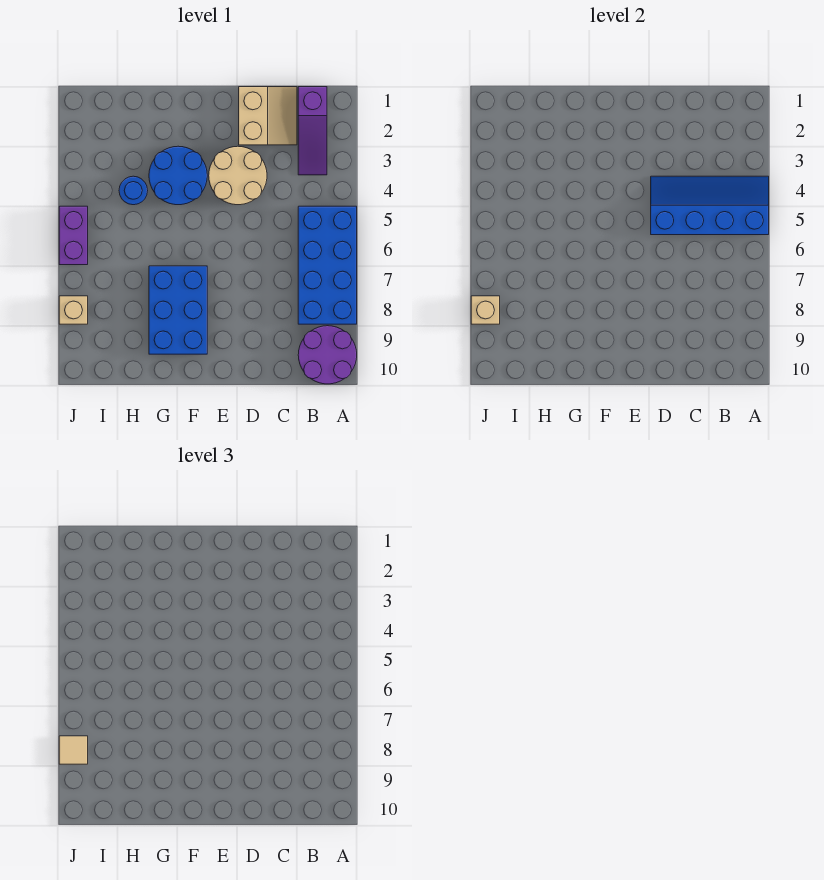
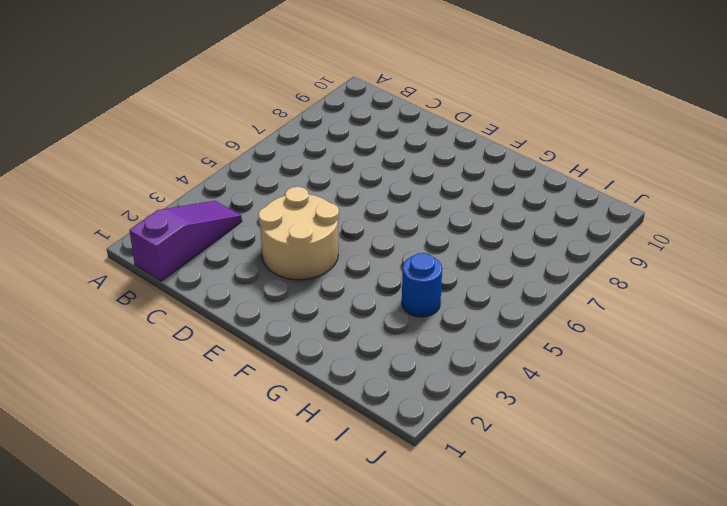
none -> blue 2x4 brick [298,206,357,324]
none -> purple 2x2 round brick [298,326,357,384]
none -> tan 2x2 slope [239,87,297,145]

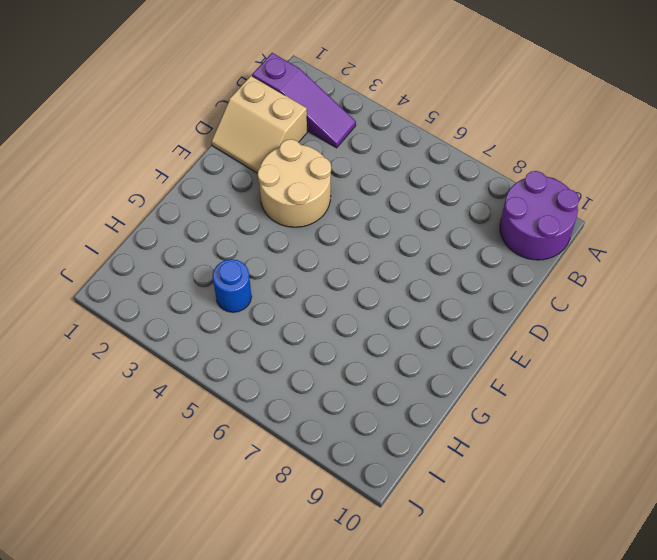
tan 2x2 slope [211,76,307,173] -> tan 2x2 slope turned to [239,87,297,145]
none -> blue 2x4 brick [298,206,357,324]
none -> blue 2x2 round brick [149,146,207,205]
none -> blue 2x3 brick [149,266,207,354]

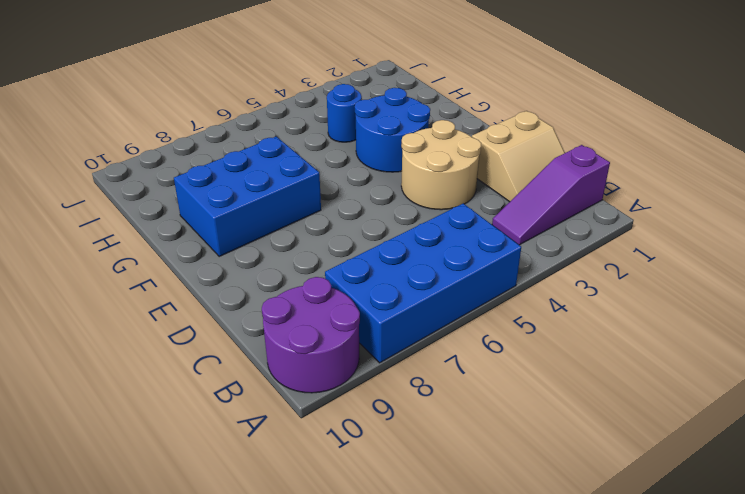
none -> purple 1x2 brick [59,206,88,265]
none -> tan 1x1 brick [59,296,88,324]
none -> blue 2x4 slope [651,176,769,235]

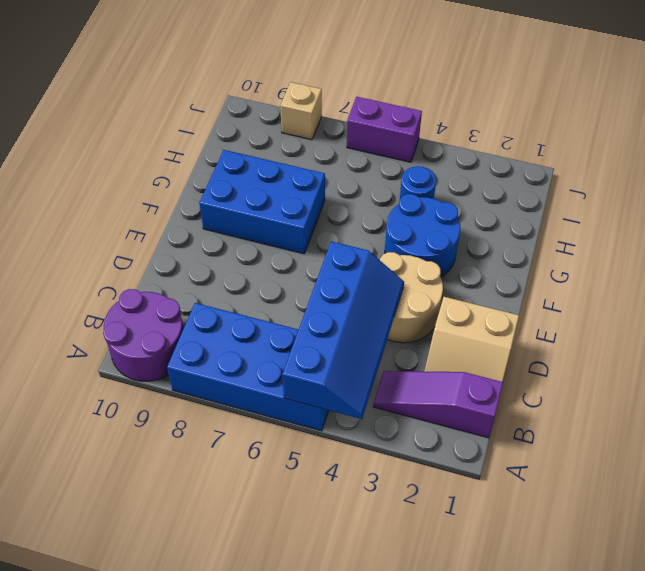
none -> tan 1x1 brick [471,296,500,324]
none -> tan 1x1 tile [59,736,88,764]

